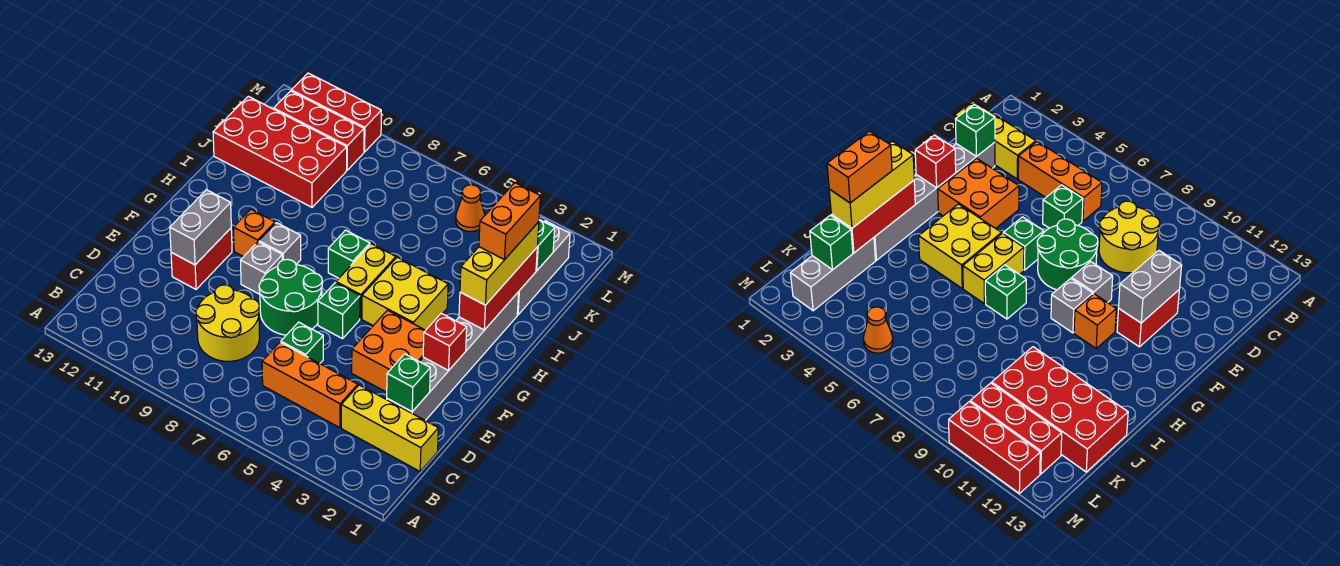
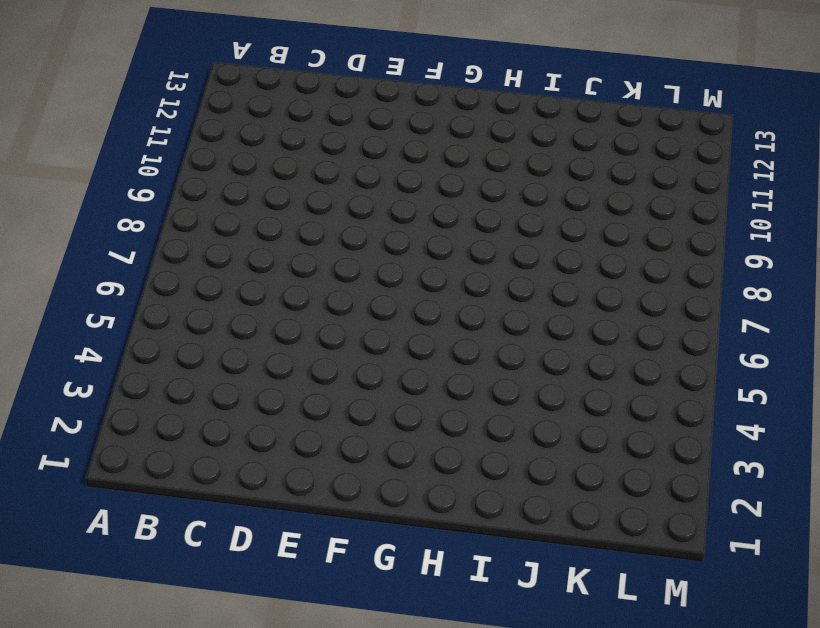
none -> yellow 1x3 brick [341,385,438,471]
none -> orange 1x3 brick [262,342,358,428]
none -> yellow 2x2 round brick [196,285,260,361]

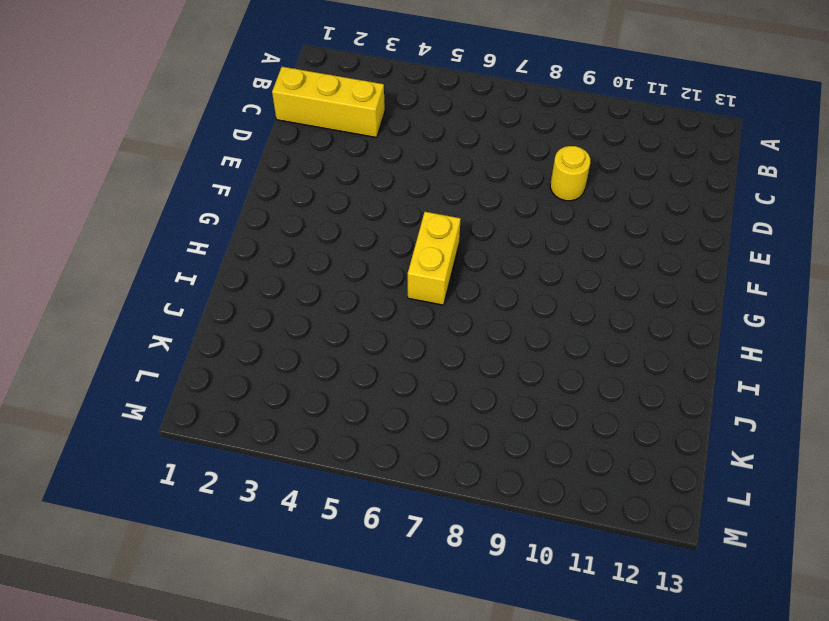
yellow 1x1 round brick [550,146,590,201] -> yellow 2x2 round brick [196,285,260,361]
none -> orange 1x3 brick [262,342,358,428]
none -> grey 1x6 brick [387,292,519,421]
none -> green 1x1 brick [281,322,323,363]

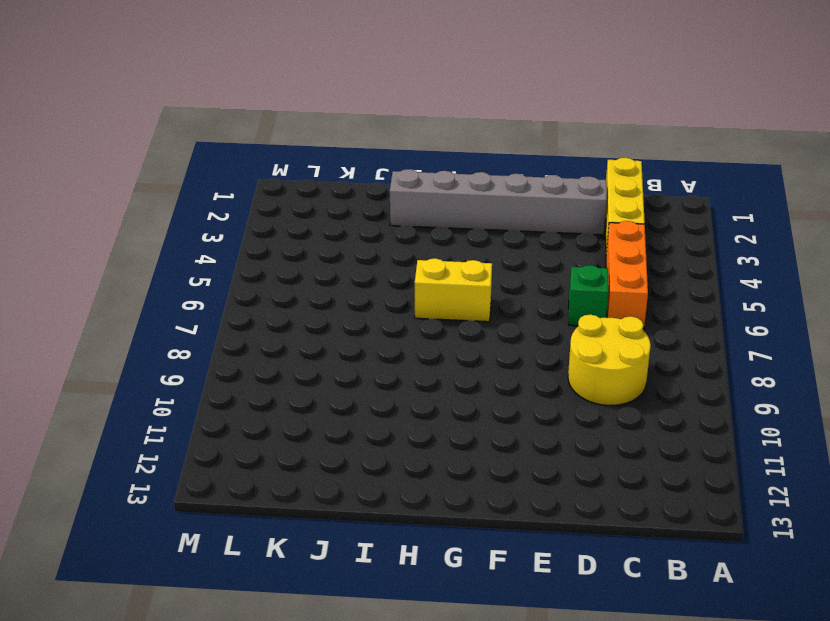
none -> orange 2x2 brick [352,310,426,392]
none -> green 2x2 round brick [259,259,322,335]
none -> red 1x2 brick [171,228,232,289]

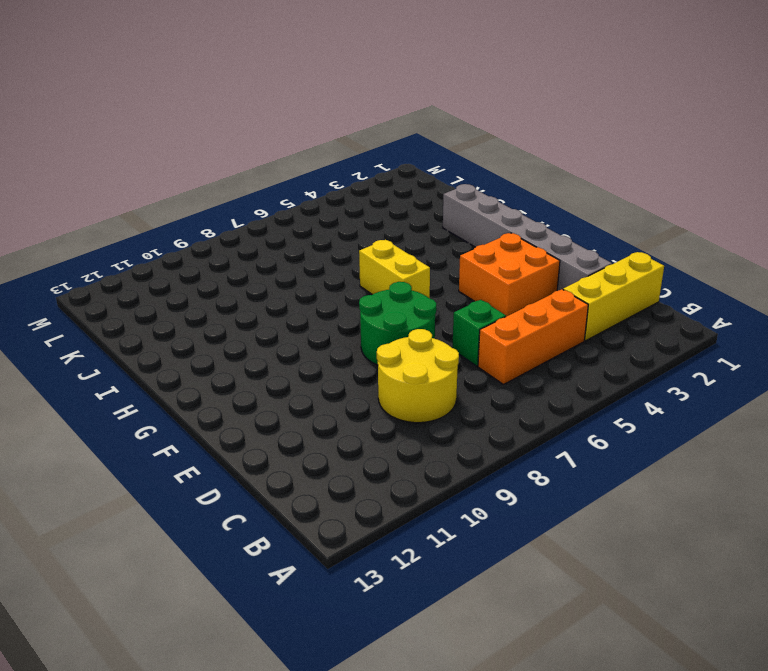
none -> red 1x2 brick [171,228,232,289]
none -> green 1x1 brick [318,283,360,339]
none -> grey 1x1 brick [241,242,282,294]

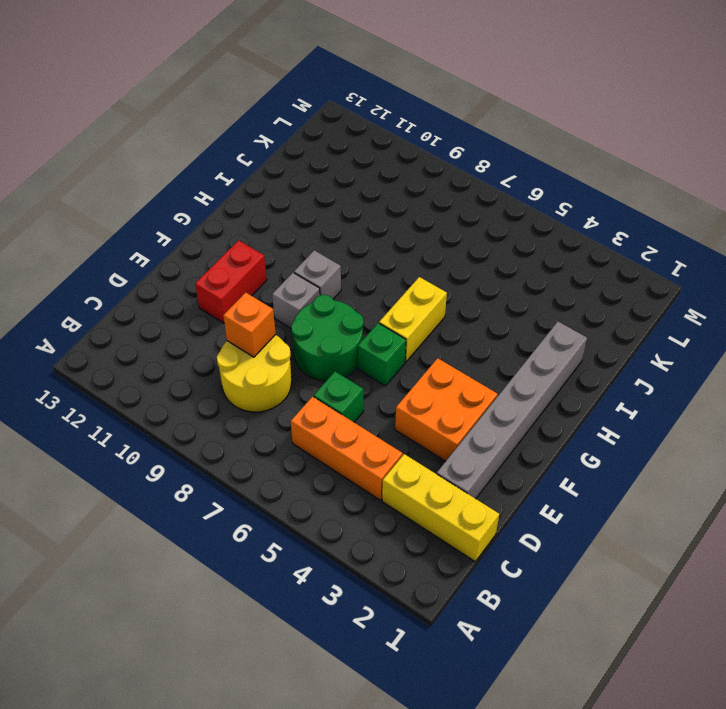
orange 1x1 brick [223,292,276,357] -> orange 1x1 brick moved to [234,209,275,257]
none -> yellow 2x2 brick [362,257,448,330]
none -> green 1x1 brick [328,230,370,278]
none -> grey 1x3 brick [517,221,570,315]

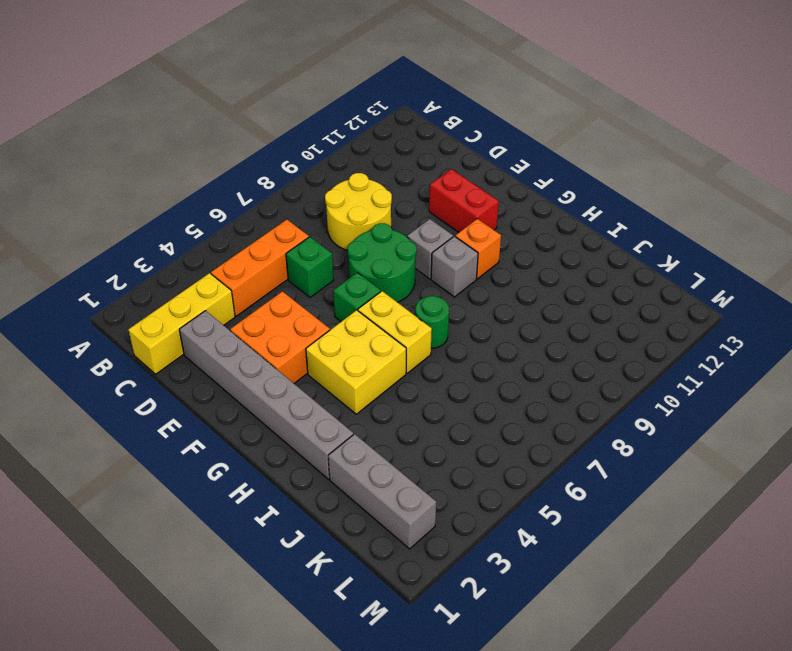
green 1x1 round brick [415,296,449,348] -> green 1x1 brick [328,230,370,278]
none -> red 2x4 brick [213,96,347,207]
none -> orange 1x1 cone [456,185,485,232]
none -> red 1x3 brick [274,91,364,170]

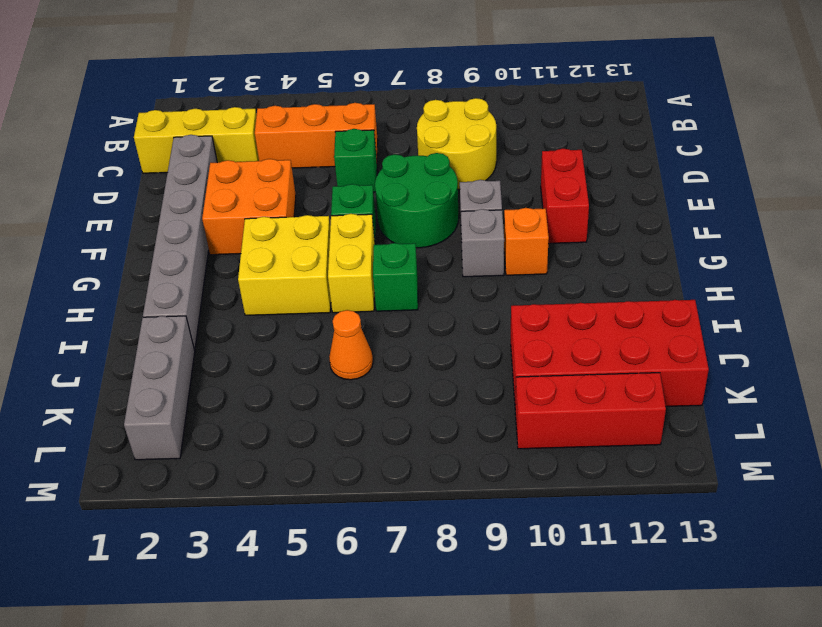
orange 1x1 cone [329,310,373,380] -> orange 1x1 cone moved to [456,185,485,232]
none -> red 1x3 brick [291,73,381,152]
none -> green 1x1 brick [387,354,430,412]
none -> grey 1x2 brick [170,190,231,265]

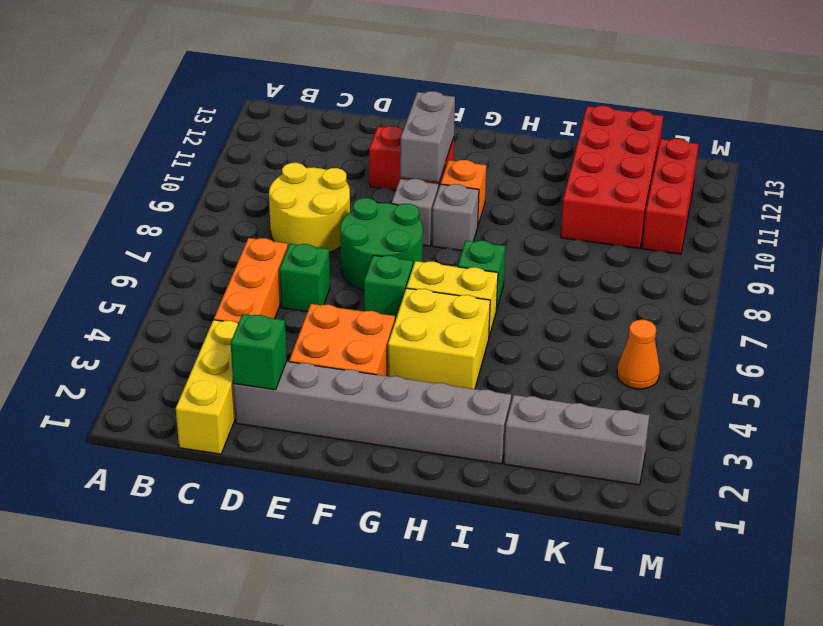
grey 1x2 brick [400,91,455,182] -> grey 1x2 brick turned to [170,190,231,265]
none -> red 1x3 brick [291,73,381,152]
none -> red 1x1 brick [423,313,467,370]
none -> red 1x3 brick [459,248,537,330]

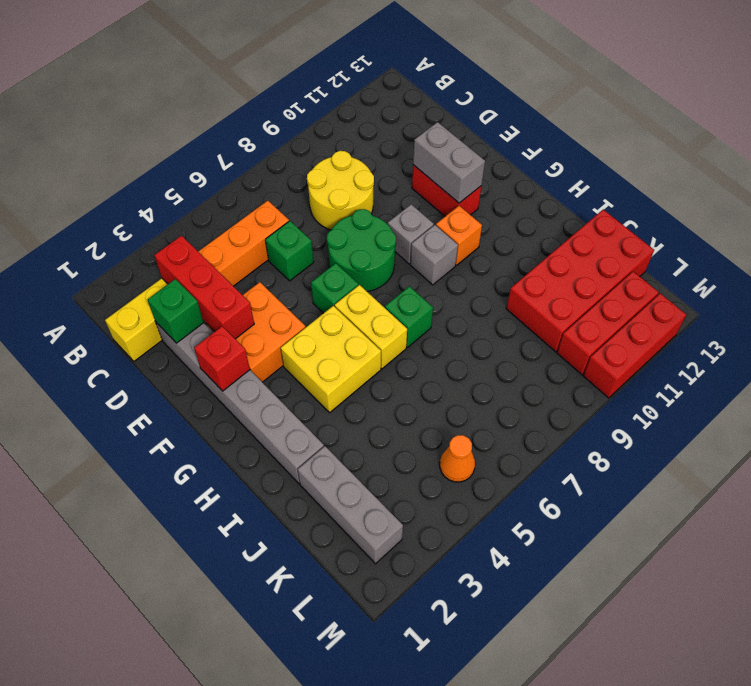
red 1x3 brick [154,236,254,339] -> red 1x3 brick moved to [459,248,537,330]
none -> green 1x1 brick [536,220,555,271]
none -> yellow 1x3 brick [460,222,539,305]
none -> orange 1x2 brick [479,183,540,260]

